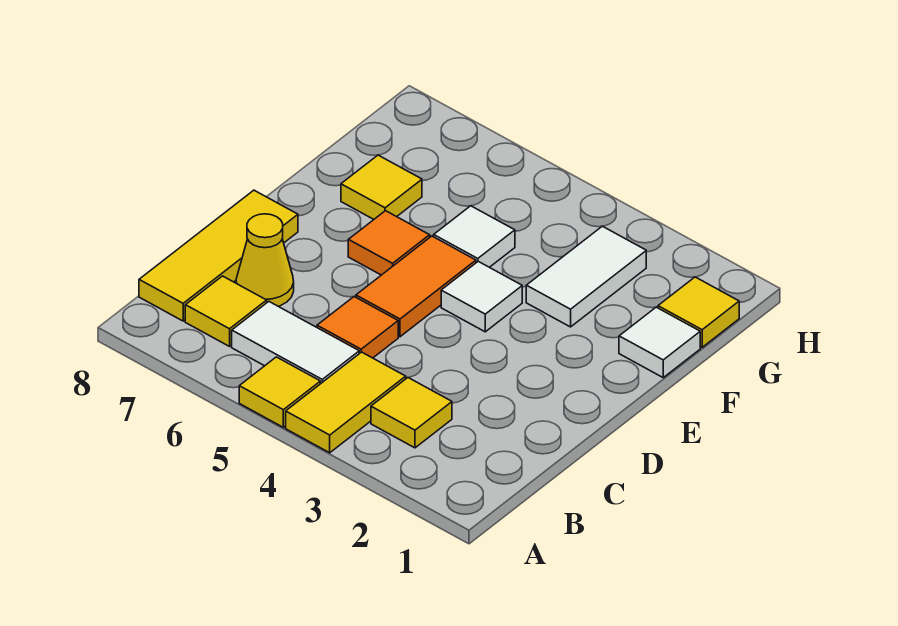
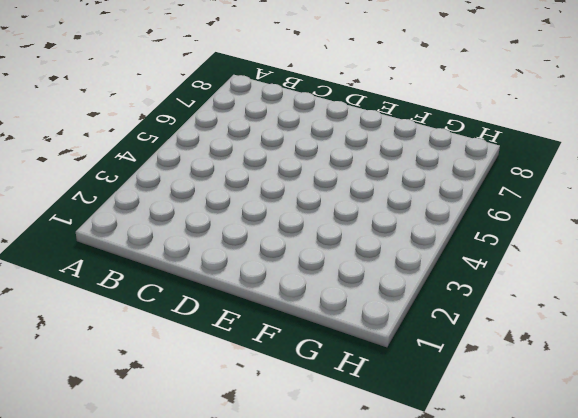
none -> yellow 1x2 tile [286,352,406,453]
none -> yellow 1x1 tile [239,357,320,427]
none -> yellow 1x1 tile [371,378,452,448]

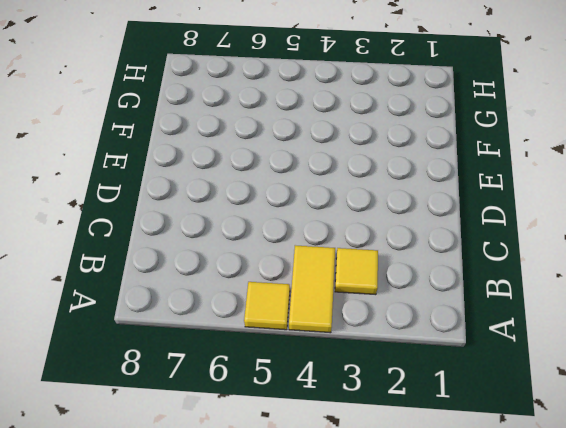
none -> white 1x2 tile [232,302,359,384]
none -> yellow 1x1 tile [185,276,267,346]
none -> yellow 1x3 tile [139,190,298,321]

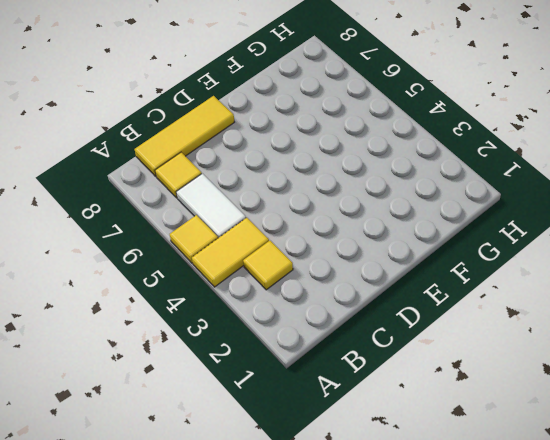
none -> orange 1x1 tile [317,297,398,358]
none -> yellow 1x1 cone [236,214,294,306]
none -> orange 1x2 tile [356,236,476,337]

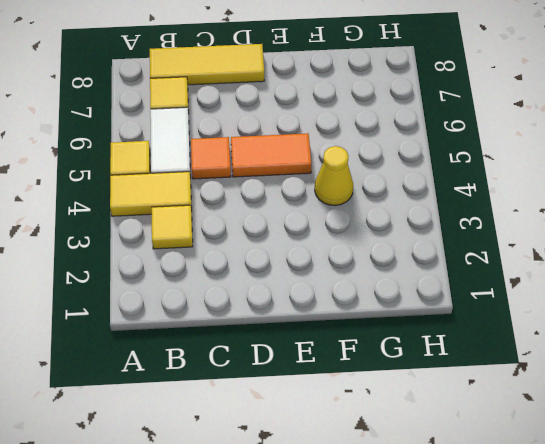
yellow 1x1 cone [315,146,353,206] -> yellow 1x1 cone moved to [236,214,294,306]
none -> white 1x1 tile [441,261,522,332]
none -> orange 1x1 tile [348,211,430,275]
none -> white 1x1 tile [619,307,700,377]

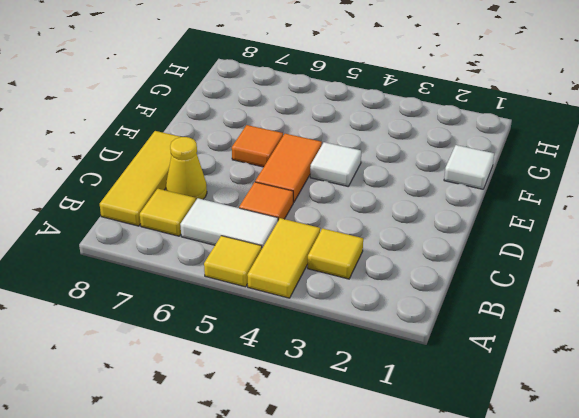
none -> white 1x2 tile [526,226,646,327]
none -> white 1x1 tile [434,206,515,267]
none -> yellow 1x1 tile [341,155,422,219]

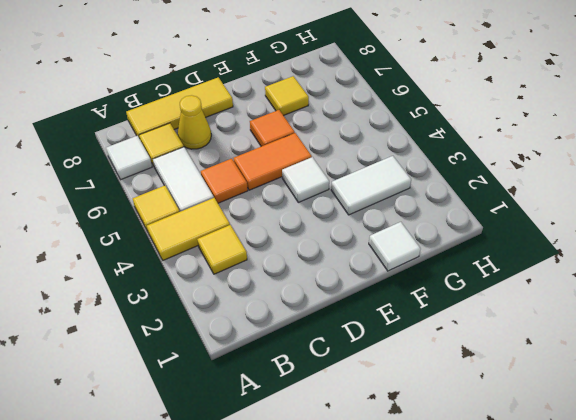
white 1x1 tile [106,136,152,180] -> white 1x1 tile moved to [434,206,515,267]
none -> yellow 1x1 tile [658,277,739,347]

